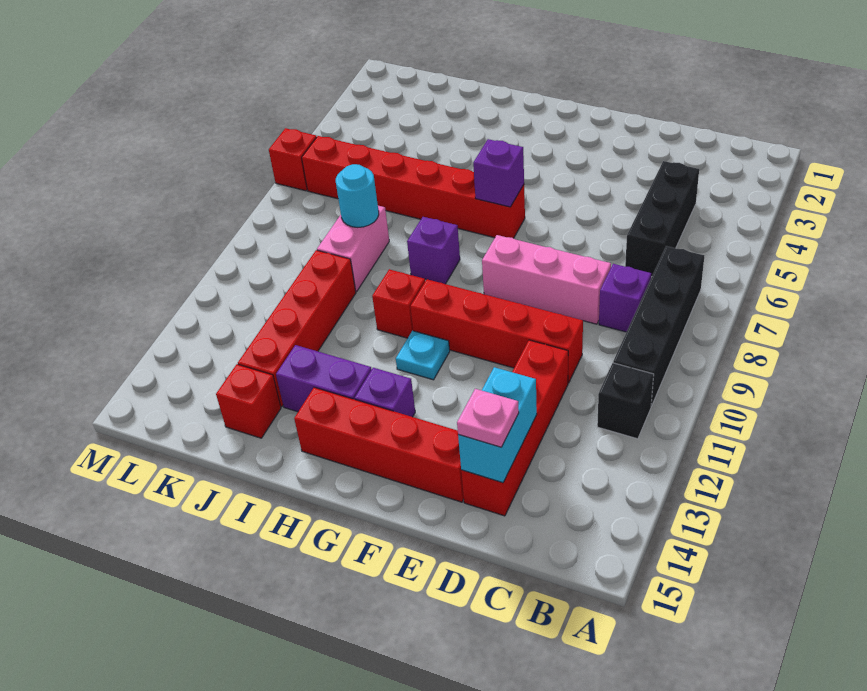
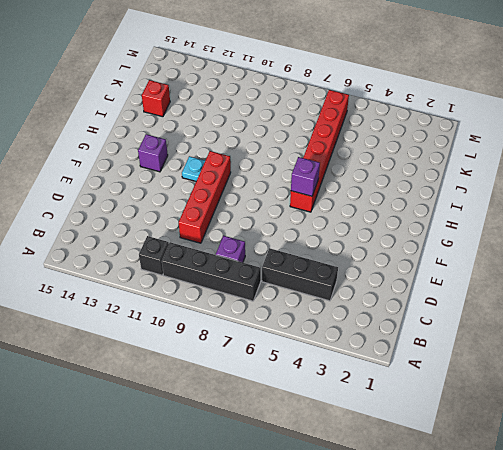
none -> pink 1x3 brick [482,235,611,324]
none -> red 1x4 brick [461,340,568,516]
none -> red 1x4 brick [294,388,464,502]

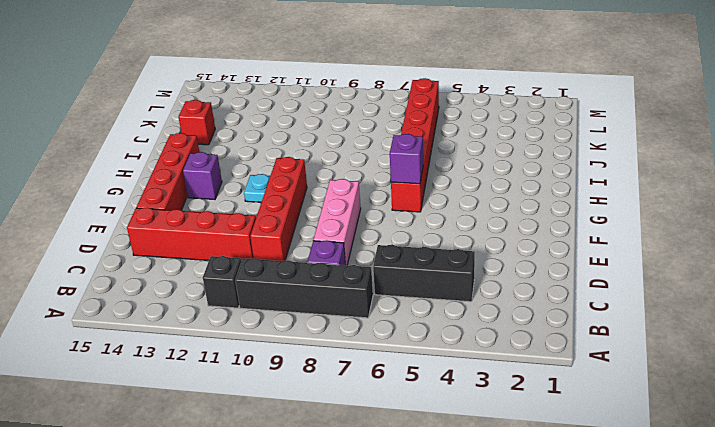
none -> purple 1x1 brick [407,217,460,284]
none -> red 1x1 brick [372,269,425,338]
none -> purple 1x2 brick [276,345,372,412]

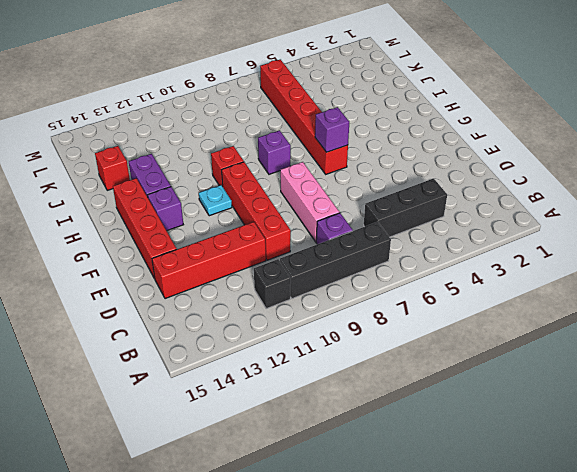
none -> pink 1x2 brick [317,206,389,292]
none -> red 1x4 brick [238,250,356,407]
none -> red 1x1 brick [269,128,317,191]

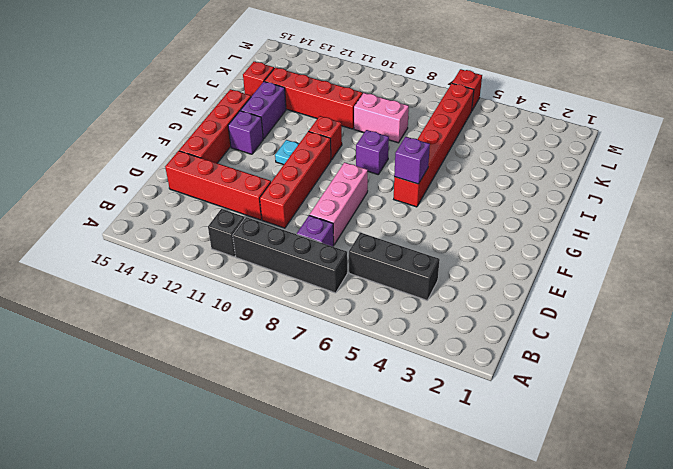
none -> cyan 1x2 brick [458,367,537,483]
none -> cyan 1x1 round brick [336,164,379,227]
none -> pink 1x1 plate [457,389,519,447]

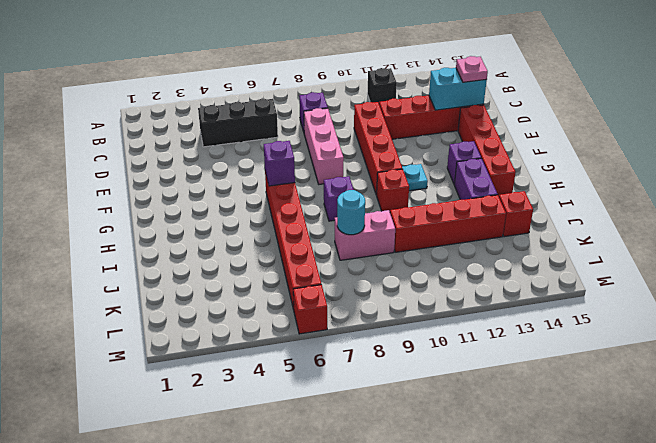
none -> black 1x4 brick [613,246,704,406]

